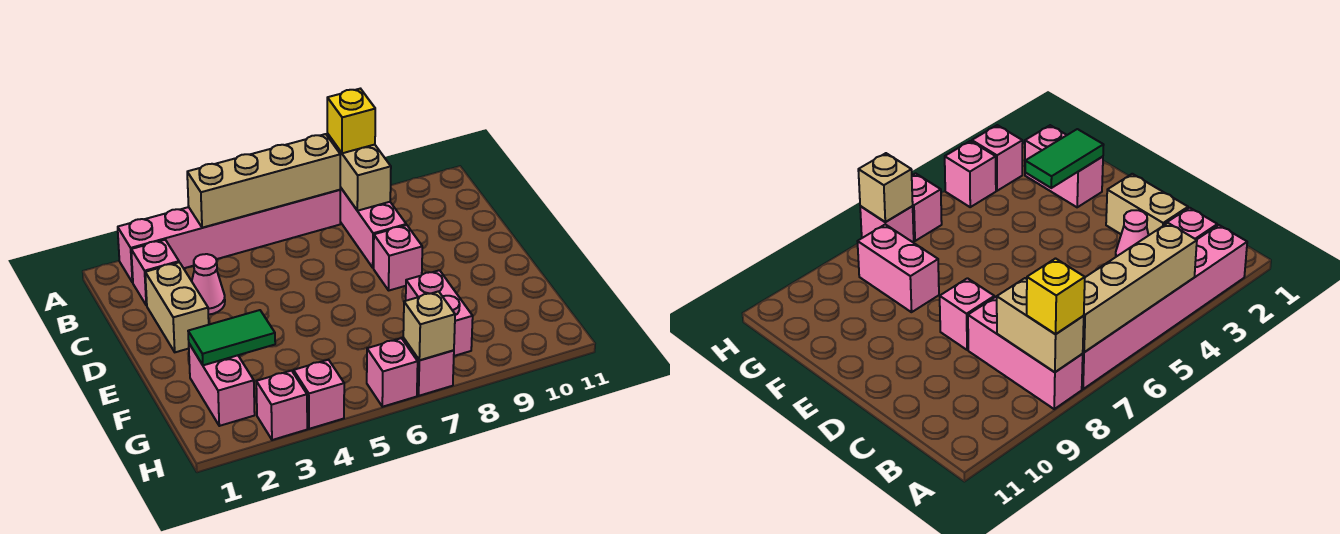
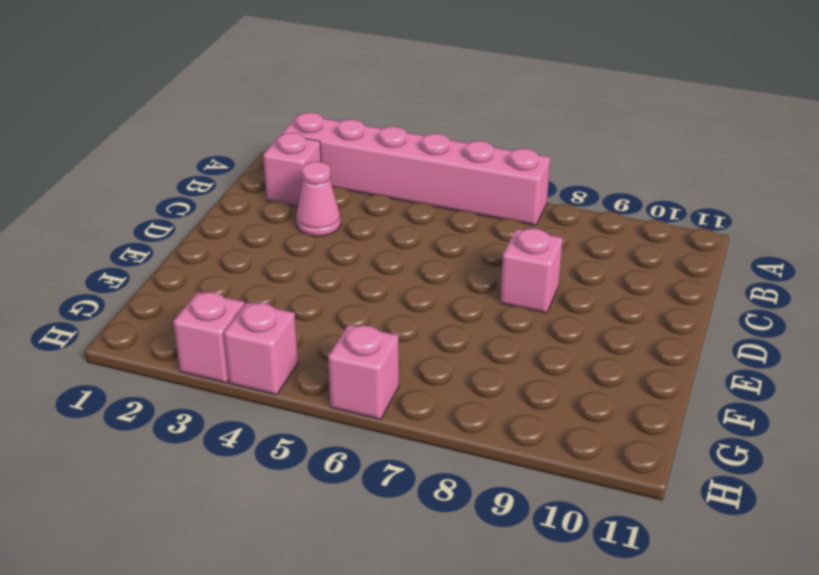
none -> pink 1x3 brick [340,187,406,268]
none -> tan 1x2 brick [145,262,209,352]
none -> pink 1x2 brick [189,344,255,426]

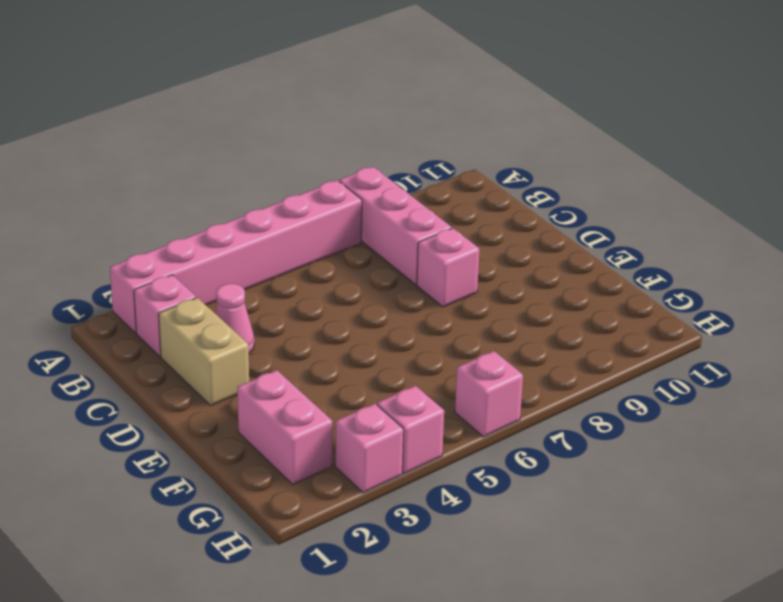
none -> pink 1x2 brick [406,270,473,356]
none -> pink 1x1 brick [403,338,454,396]
none -> tan 1x4 brick [187,134,340,228]

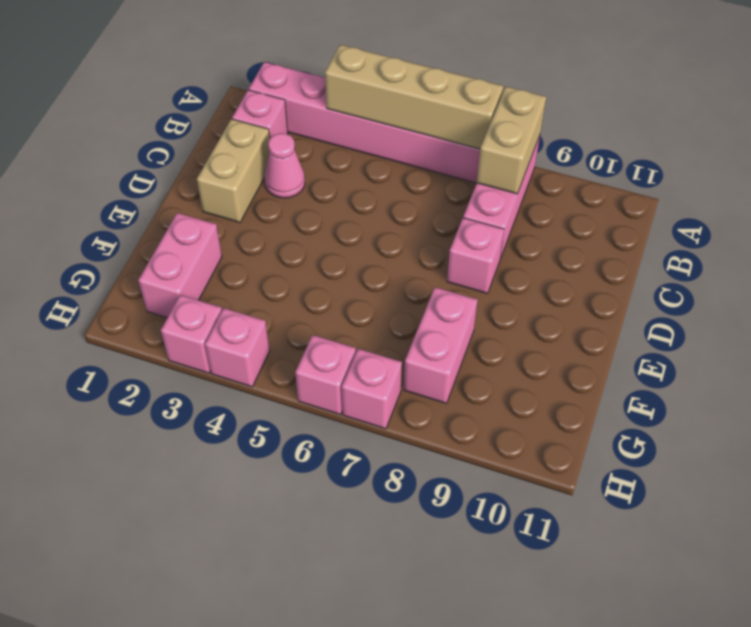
none -> green 1x2 tile [188,310,275,365]
none -> tan 1x1 brick [403,291,455,360]
none -> yellow 1x1 brick [327,89,375,153]

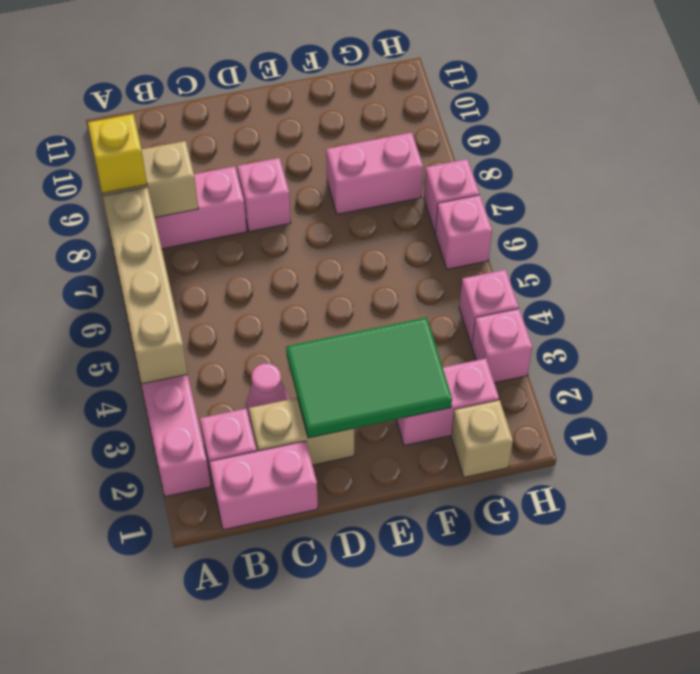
pink 1x2 brick [210,441,318,530] -> none
green 2x3 tile [286,317,452,438] -> green 1x2 tile [188,310,275,365]
tan 1x1 brick [451,400,513,477] -> tan 1x1 brick moved to [403,291,455,360]

